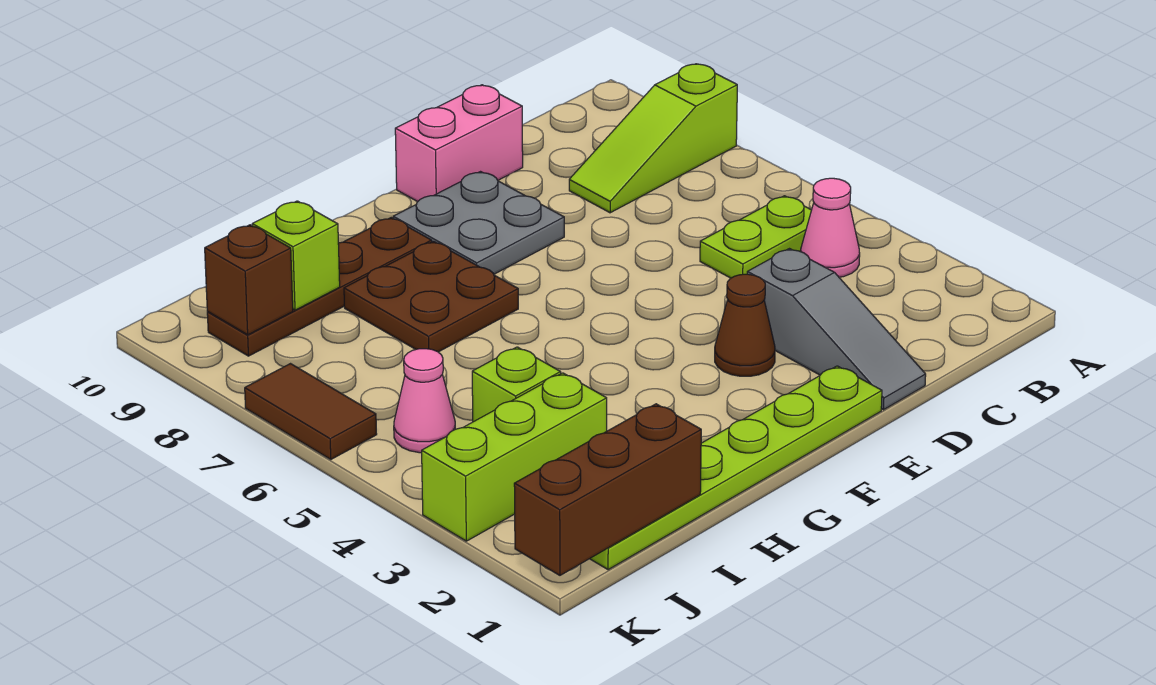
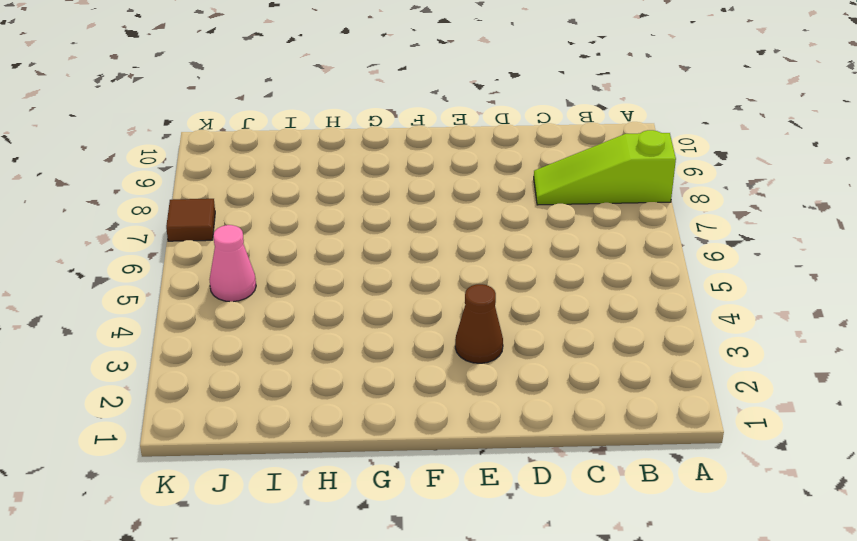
brown 1x1 tile [166,199,215,241] -> brown 1x2 tile [245,364,377,459]
none -> pink 1x1 cone [801,178,860,277]
none -> lime 1x2 plate [700,196,811,278]
none -> grey 1x3 slope [747,249,926,410]

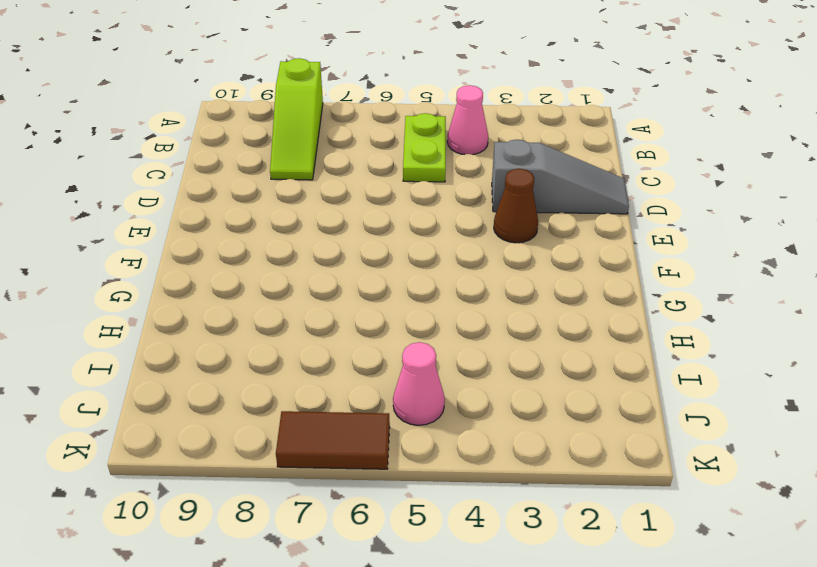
none -> pink 1x2 brick [395,85,523,202]
none -> lime 1x6 plate [590,366,882,570]
none -> grey 2x2 plate [393,172,564,274]

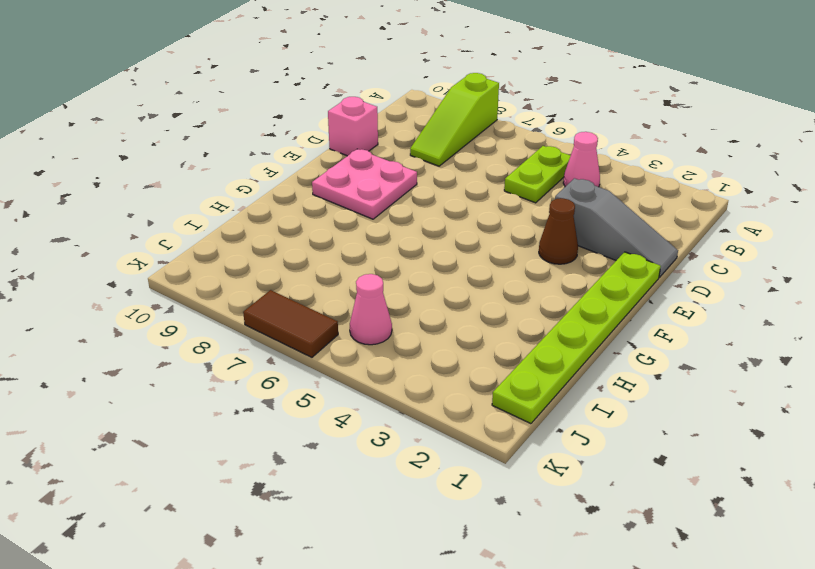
pink 1x1 brick [328,97,378,156] -> pink 1x2 brick [395,85,523,202]
pink 2x2 plate [312,149,417,219] -> grey 2x2 plate [393,172,564,274]
none -> brown 2x2 plate [344,241,518,352]
none -> brown 1x4 plate [207,218,432,356]
none -> lime 1x3 brick [422,373,607,541]

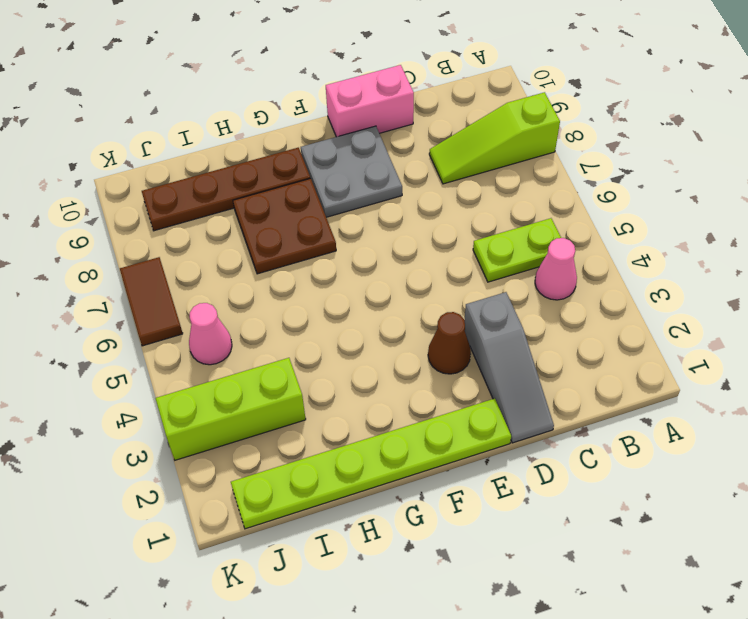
none -> lime 1x1 brick [472,347,561,422]
none -> brown 1x3 brick [514,404,701,575]
none -> lime 1x1 brick [252,201,340,310]

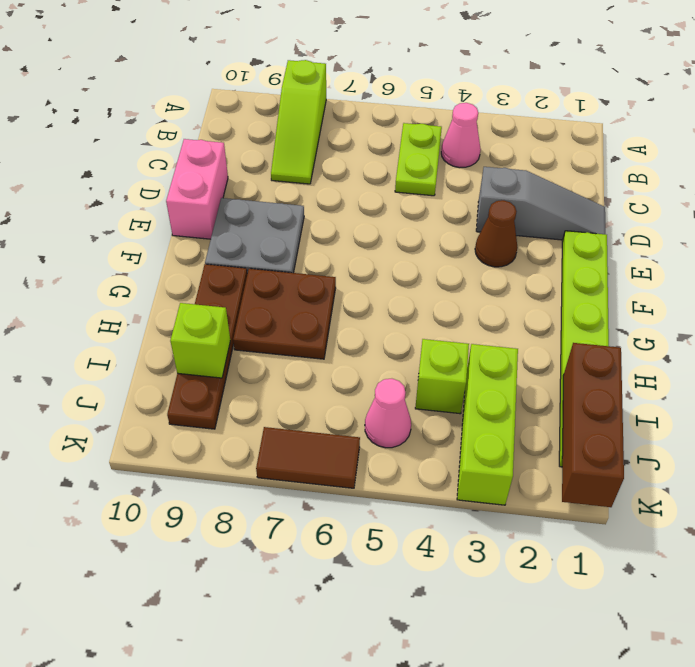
none -> brown 1x1 brick [205,225,293,335]

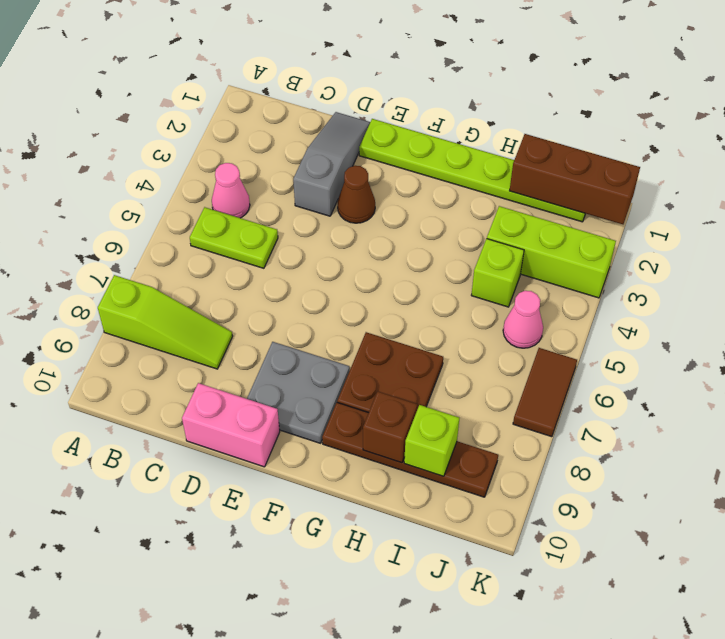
brown 1x1 brick [363,392,417,463] -> brown 1x1 brick moved to [205,225,293,335]

